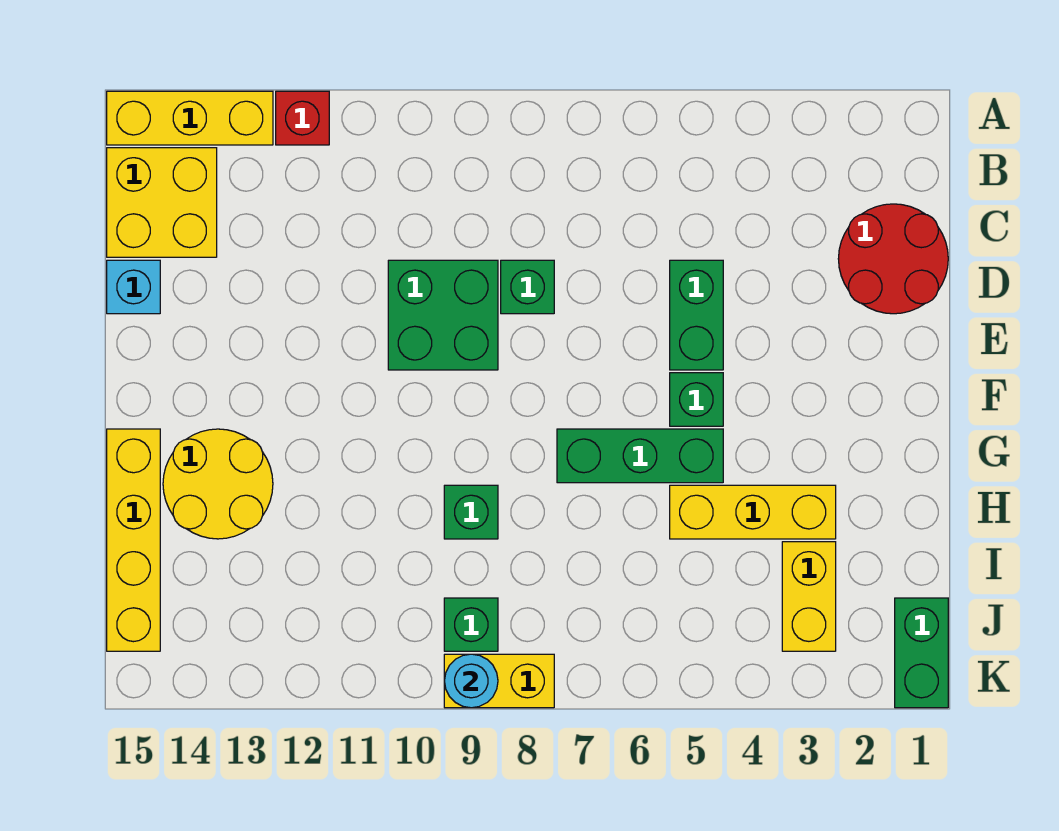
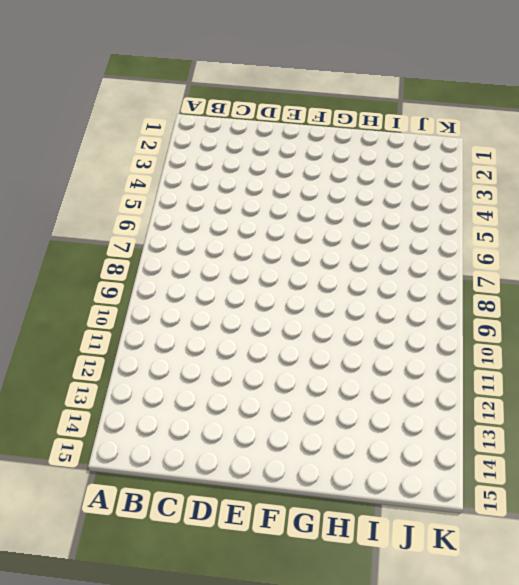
none -> red 1x1 brick [276,91,329,145]
none -> yellow 1x3 brick [107,91,273,145]
none -> yellow 2x2 brick [107,148,217,257]

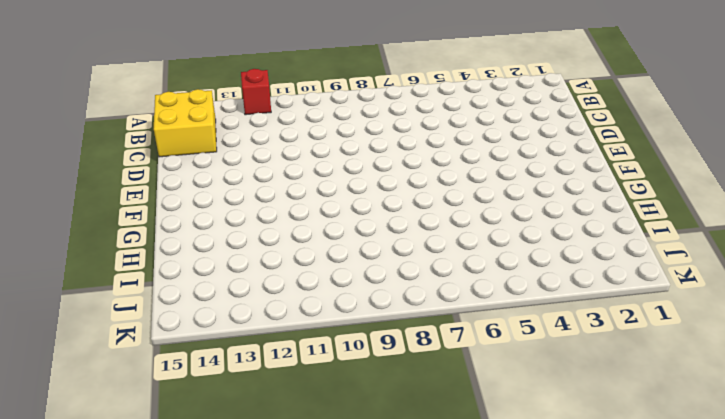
none -> yellow 1x3 brick [107,91,273,145]
none -> red 2x2 round brick [838,204,948,314]
none -> green 1x2 brick [670,260,723,370]

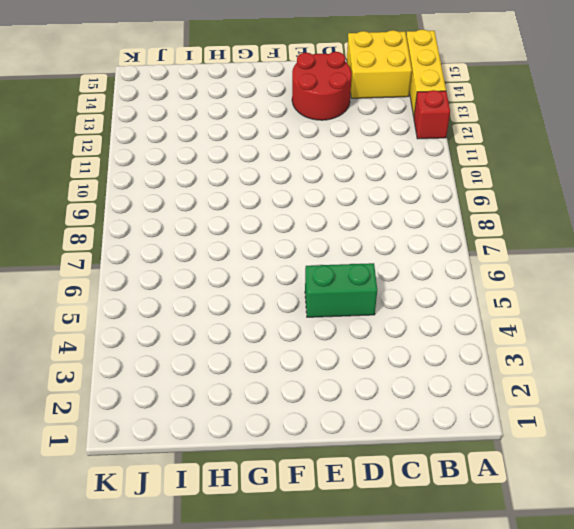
red 2x2 round brick [292,52,352,120] -> red 2x2 round brick moved to [838,204,948,314]
none -> green 1x1 brick [501,260,554,314]
none -> green 2x2 brick [388,260,498,370]
none -> cyan 1x1 brick [107,260,160,314]

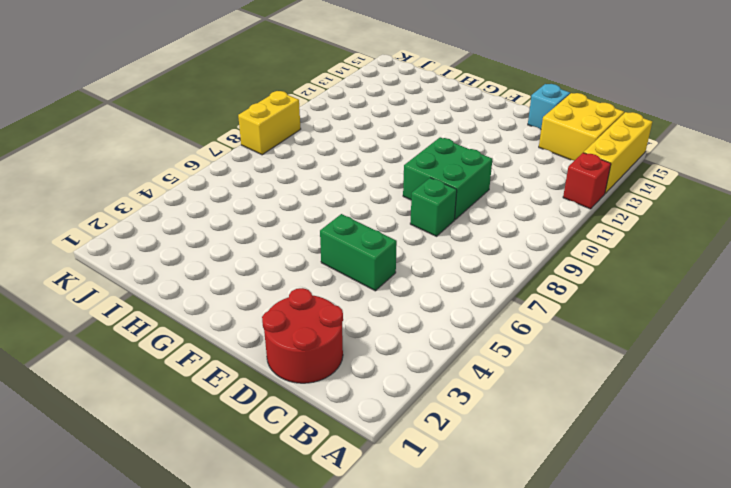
none -> green 1x1 brick [670,373,723,426]
none -> green 1x3 brick [557,429,723,483]
none -> yellow 2x2 round brick [163,429,273,539]

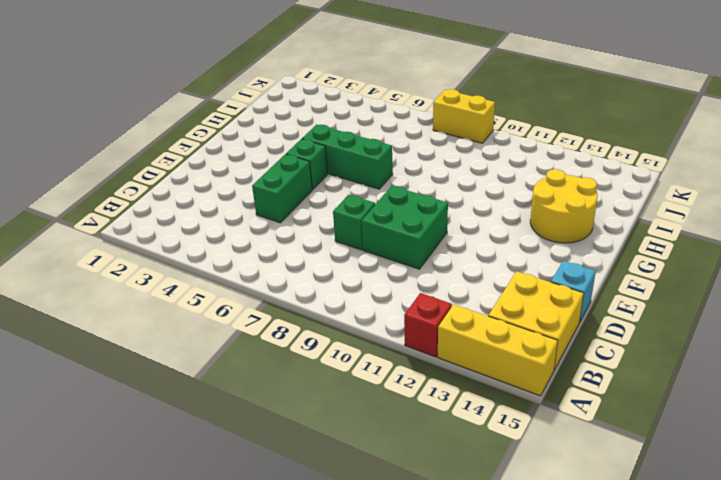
none -> red 2x2 round brick [838,204,948,314]
none -> yellow 1x4 brick [107,429,160,651]
none -> yellow 1x3 brick [670,485,836,539]

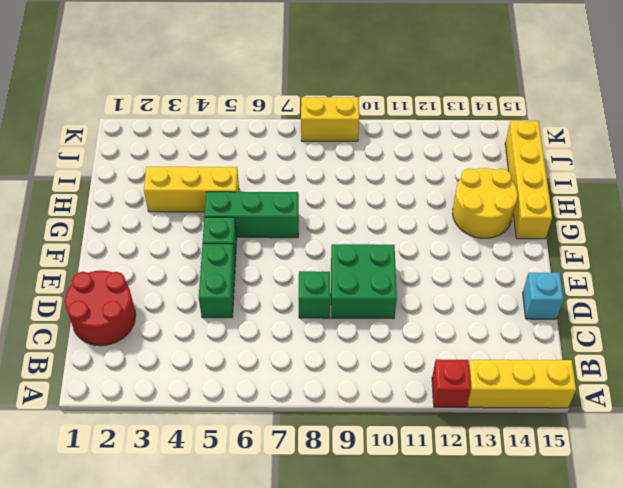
none -> yellow 2x2 brick [107,148,217,257]
none -> green 1x1 brick [444,485,498,539]
none -> yellow 1x2 brick [782,542,836,651]

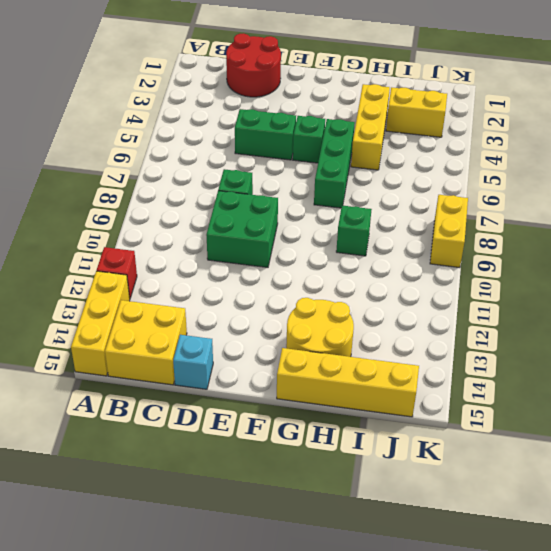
none -> green 1x2 brick [895,598,948,708]
none -> green 1x1 brick [444,598,498,651]
none -> cyan 1x1 round brick [445,654,498,708]

